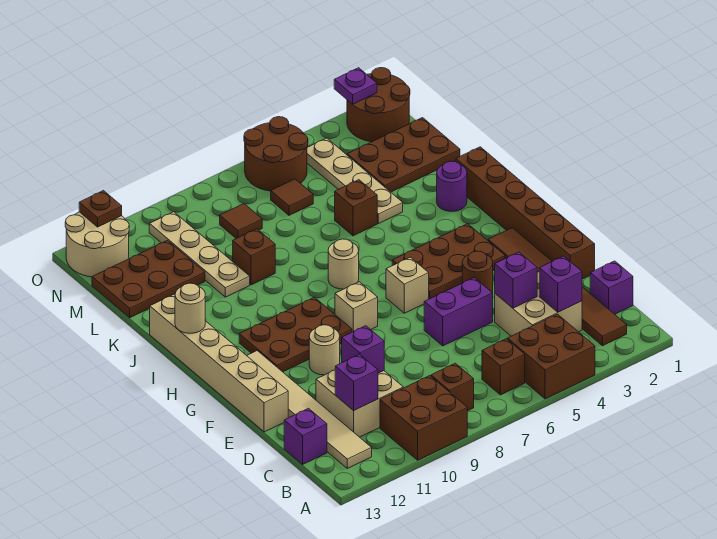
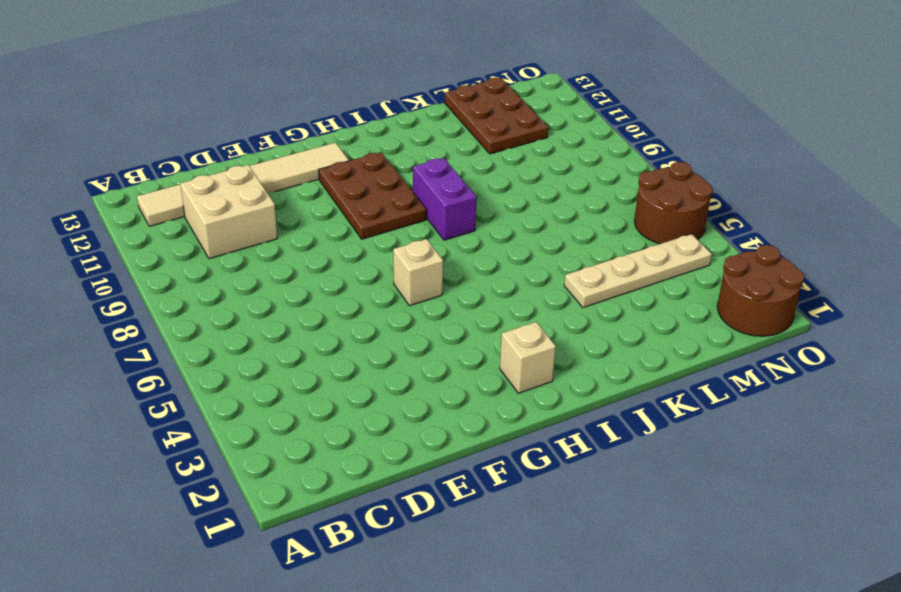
tan 1x1 brick [500,322,556,393] -> tan 1x1 brick moved to [335,282,378,332]
purple 1x2 brick [413,158,476,240] -> purple 1x2 brick moved to [424,278,493,346]
none -> brown 2x2 brick [508,314,595,399]
none -> brown 2x2 brick [380,376,467,460]
none -> brown 1x6 tile [488,228,627,346]
none -> brown 1x1 brick [482,339,525,395]

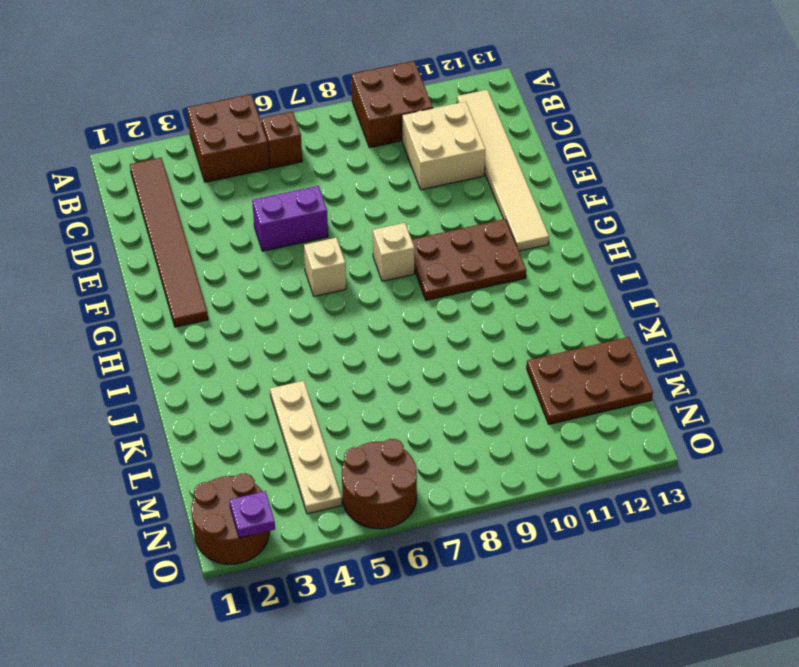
none -> brown 1x1 brick [431,363,474,411]
none -> purple 1x1 brick [590,261,633,314]
none -> tan 2x2 brick [495,272,582,336]
none -> purple 1x1 brick [284,408,327,464]

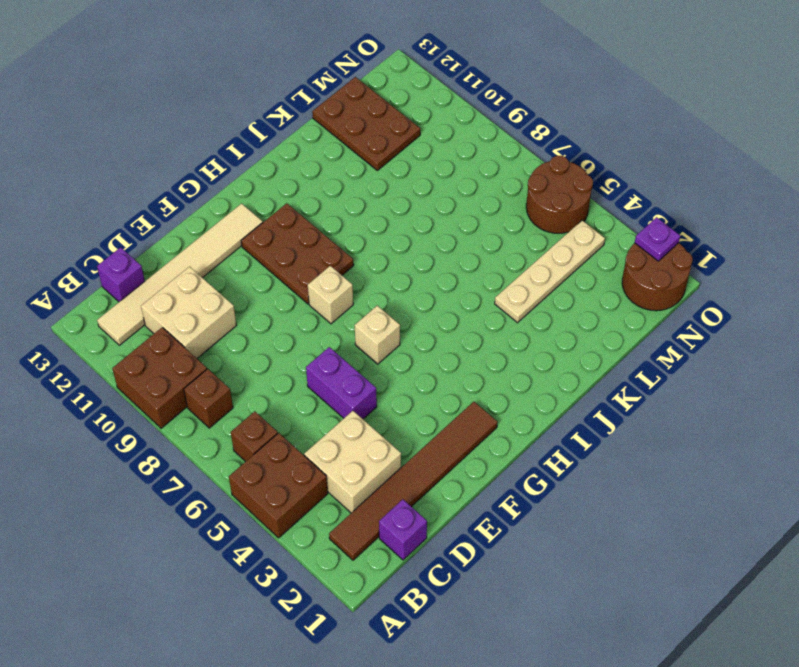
none -> brown 1x6 brick [456,147,595,279]
none -> tan 1x6 brick [150,294,288,432]
none -> brown 1x1 round brick [462,251,493,293]
none -> tan 1x1 round brick [309,325,340,375]

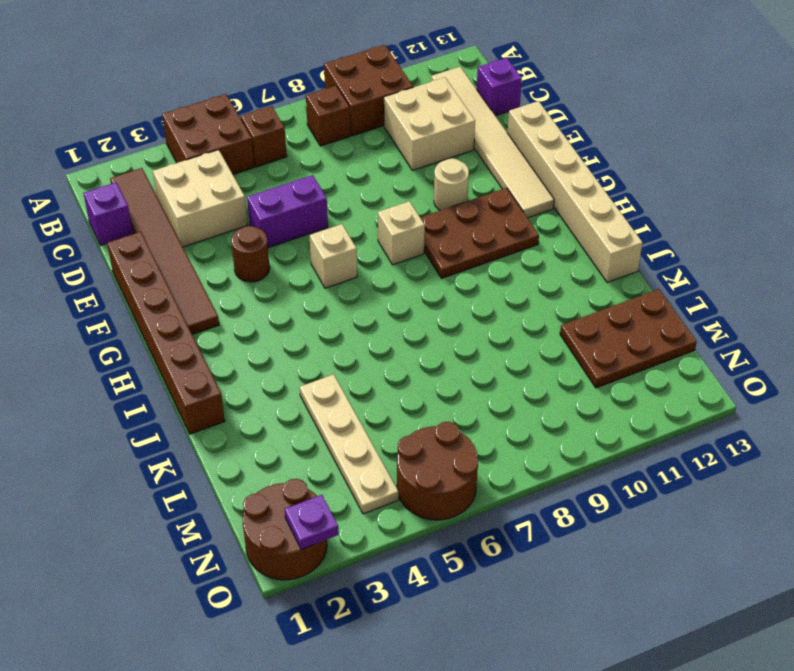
none -> brown 2x3 plate [392,224,505,299]
none -> tan 1x1 round brick [328,239,359,289]
none -> purple 1x1 round brick [437,161,467,211]
none -> brown 1x1 brick [335,180,377,236]

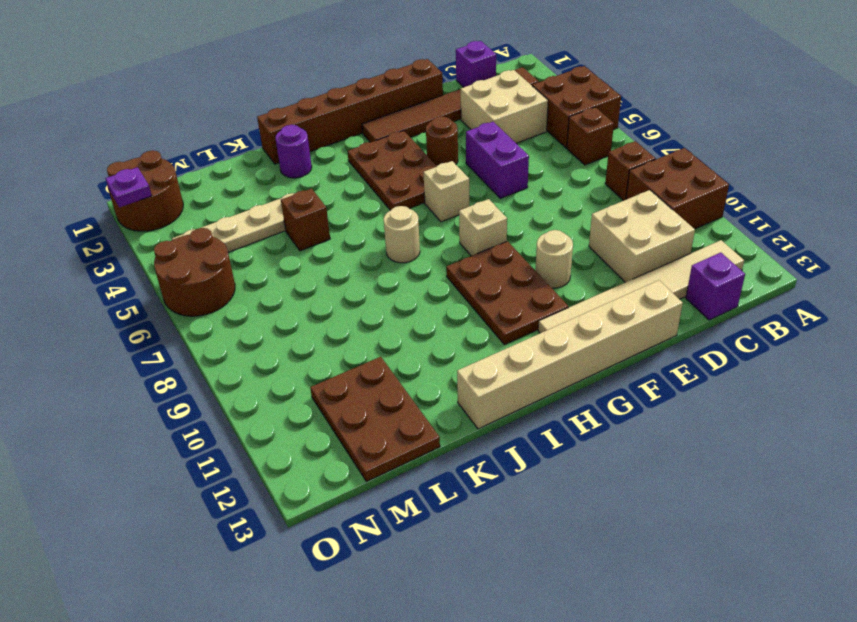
none -> brown 1x1 brick [233,229,275,285]
none -> tan 1x4 plate [149,212,250,297]
none -> brown 2x3 plate [347,118,460,192]
none -> brown 1x1 tile [271,179,313,215]

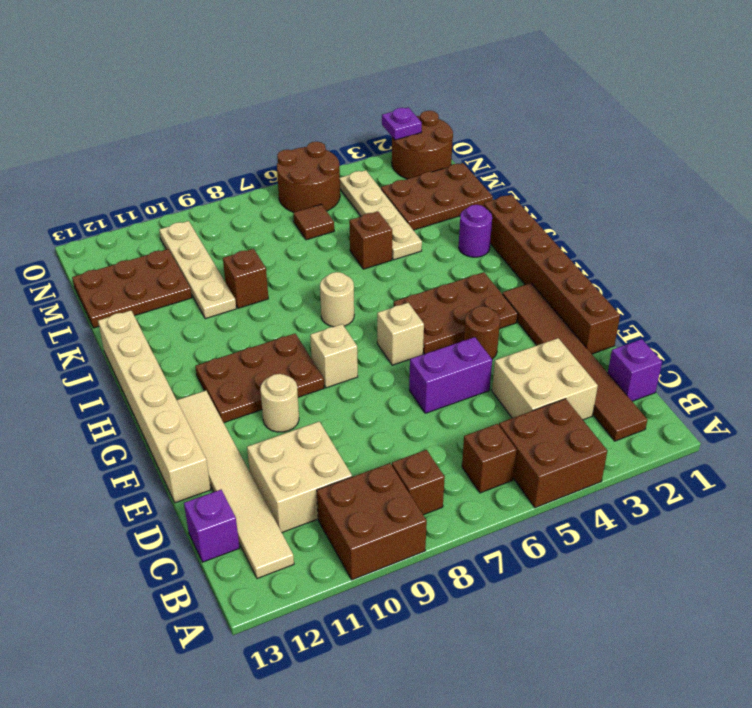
none -> brown 1x1 tile [220,204,262,239]
none -> tan 2x2 round brick [65,212,129,277]
none -> purple 1x1 brick [539,256,582,312]
none -> purple 1x1 brick [335,354,378,411]

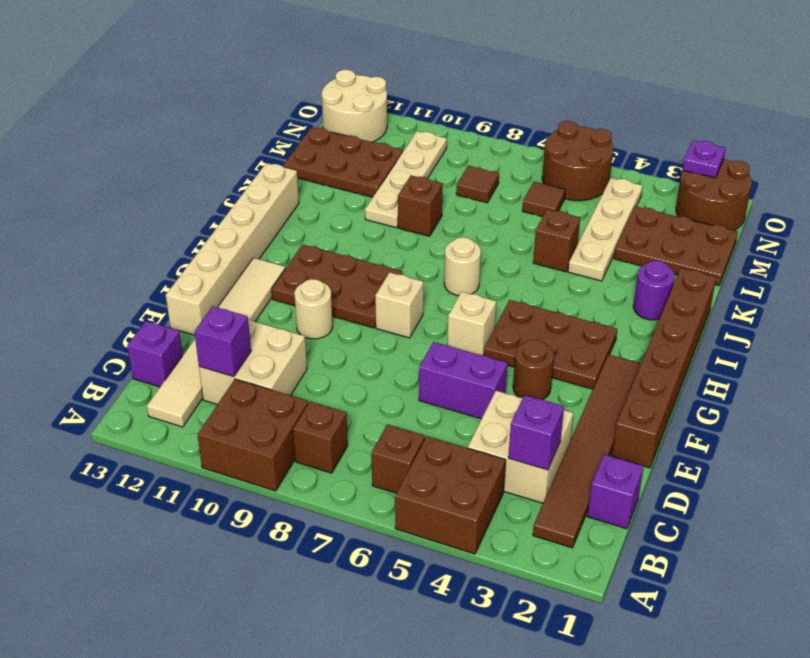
none -> purple 1x1 brick [495,252,537,308]
none -> purple 1x1 brick [342,326,384,373]
none -> tan 1x1 round brick [175,283,205,333]
none -> brown 1x1 plate [79,191,122,227]

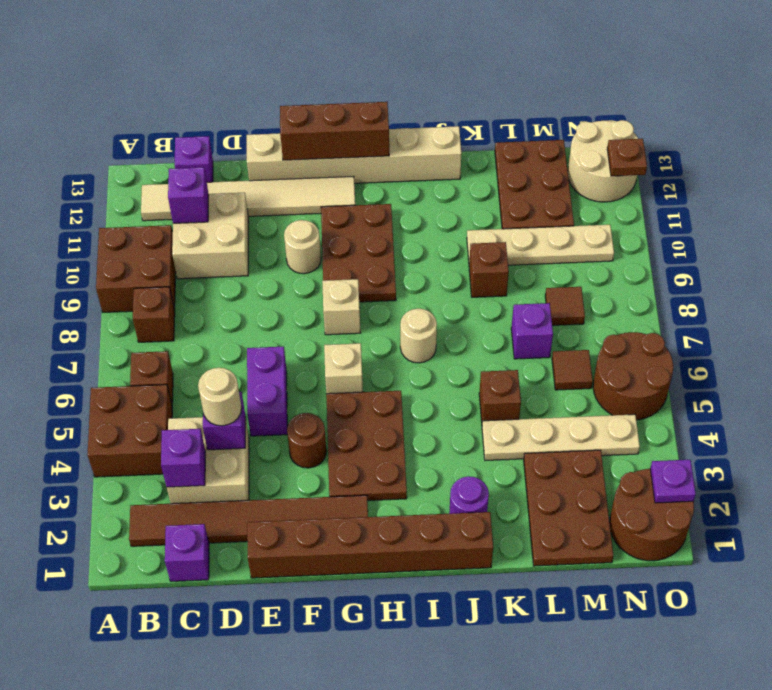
tan 1x1 round brick [198,368,242,426] -> tan 1x1 round brick moved to [175,283,205,333]
brown 1x3 brick [280,102,389,160] -> none
purple 1x1 brick [511,303,553,359] -> purple 1x1 brick moved to [342,326,384,373]

